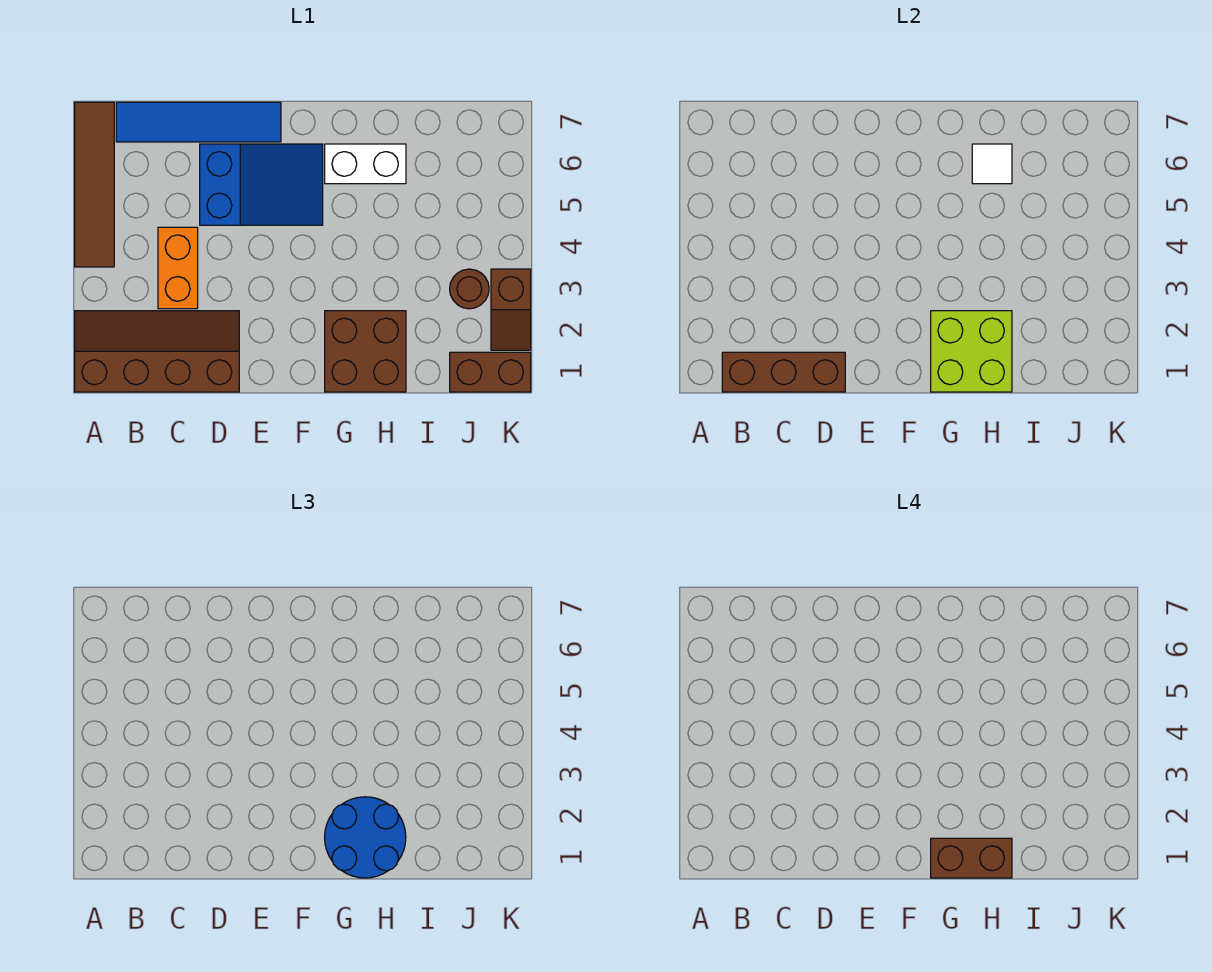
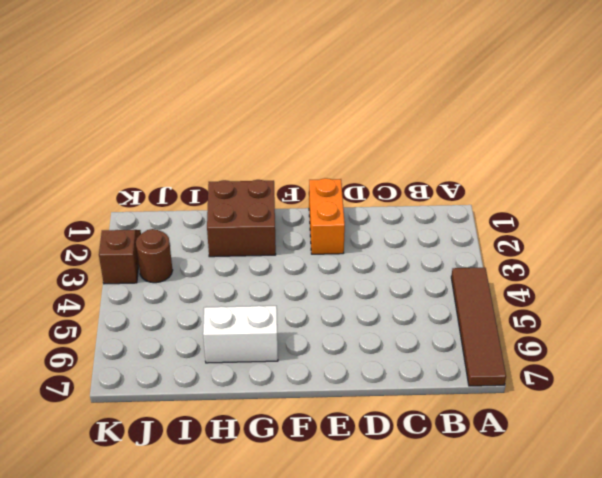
orange 1x2 brick [309,178,345,254] -> orange 1x2 brick moved to [158,227,198,309]
none -> brown 2x4 slope [75,311,239,392]
none -> blue 1x4 tile [116,102,281,142]
none -> blue 2x3 slope [200,144,323,225]

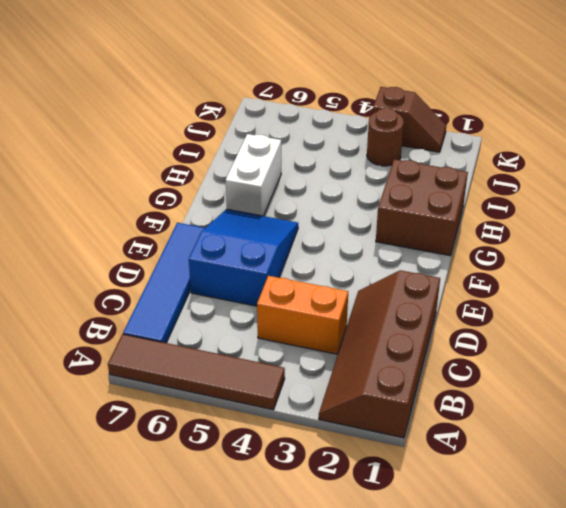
none -> brown 1x2 brick [450,352,531,392]
none -> brown 1x3 brick [722,352,845,392]
none -> lime 2x2 brick [931,311,1012,392]

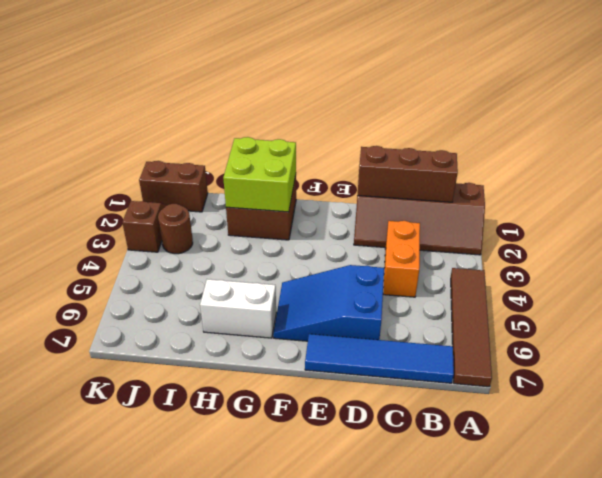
none -> white 1x1 tile [972,144,1012,184]
none -> blue 2x2 round brick [325,797,406,878]
none -> brown 1x2 brick [931,838,1012,878]

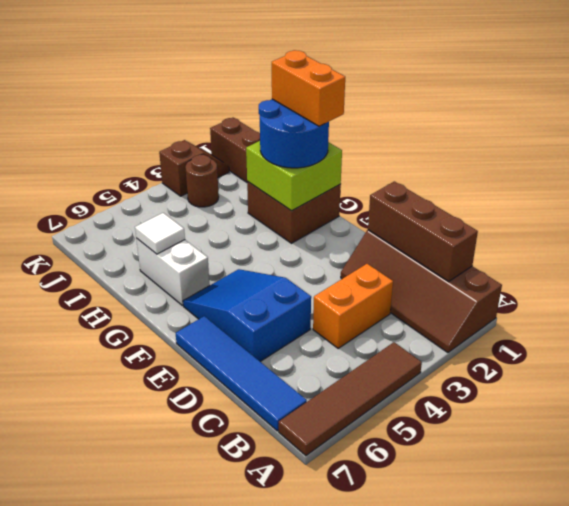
orange 1x2 brick [272,50,345,126] -> brown 1x2 brick [931,838,1012,878]

